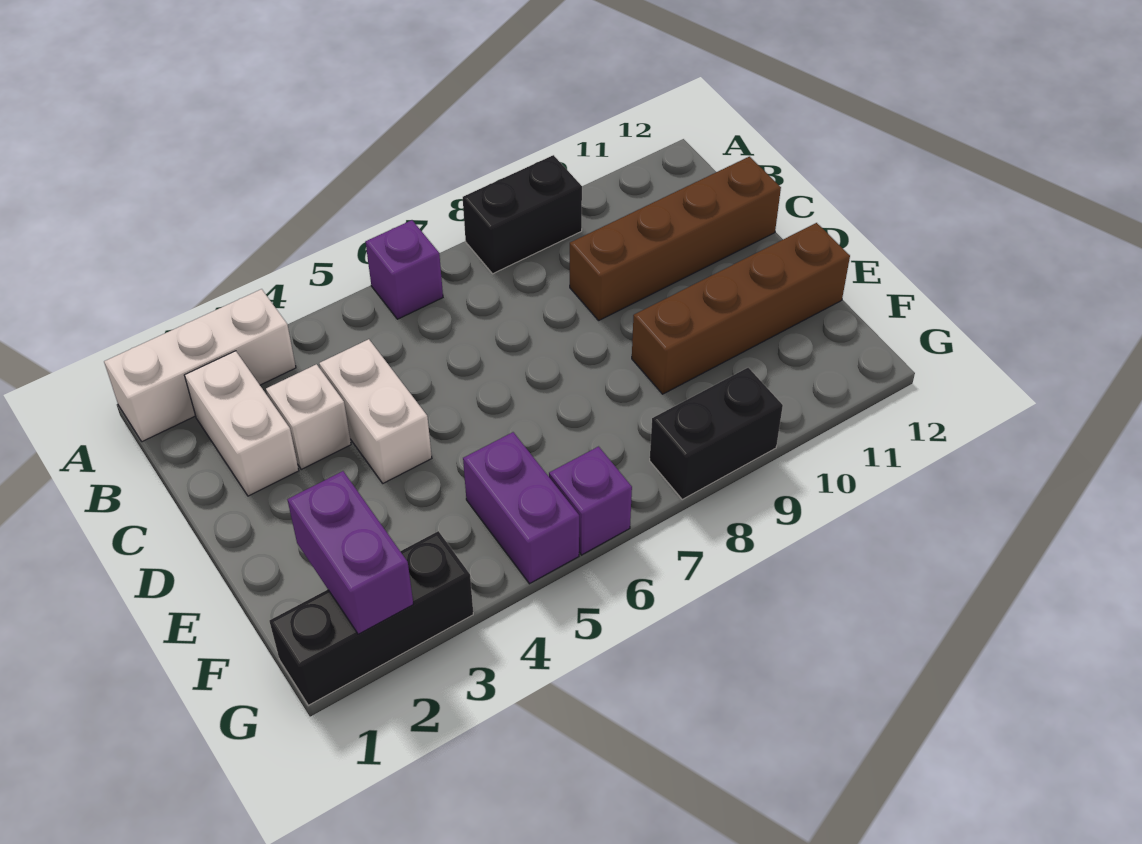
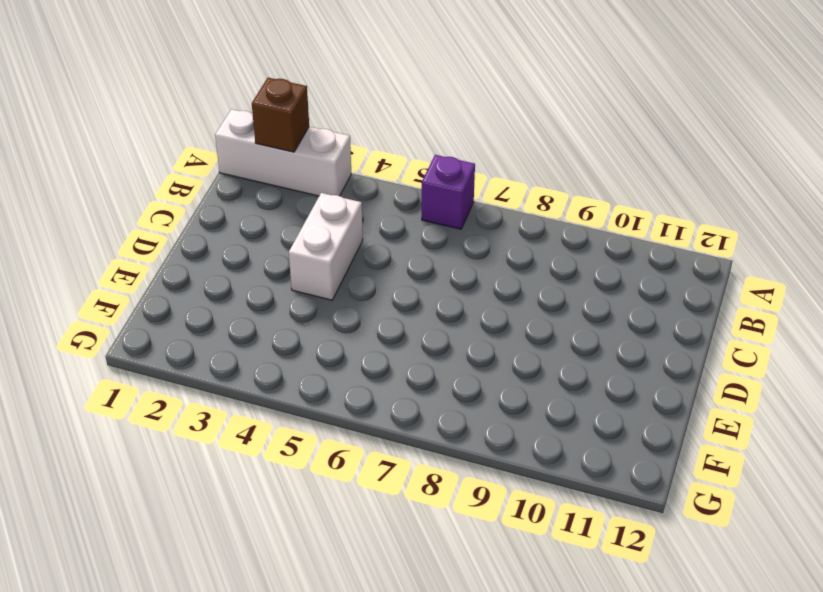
brown 1x1 brick [252,78,309,152] -> none
none -> black 1x2 brick [463,155,582,274]
none -> white 1x2 brick [185,351,299,496]
none -> white 1x1 brick [266,364,351,469]

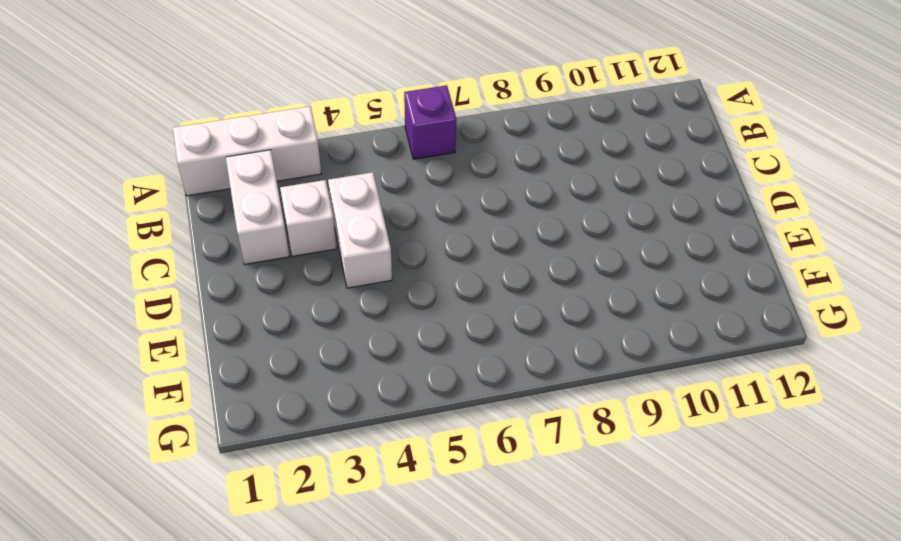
none -> black 1x2 brick [463,155,582,274]
none -> brown 1x4 brick [570,157,781,320]
none -> brown 1x4 brick [632,223,850,394]

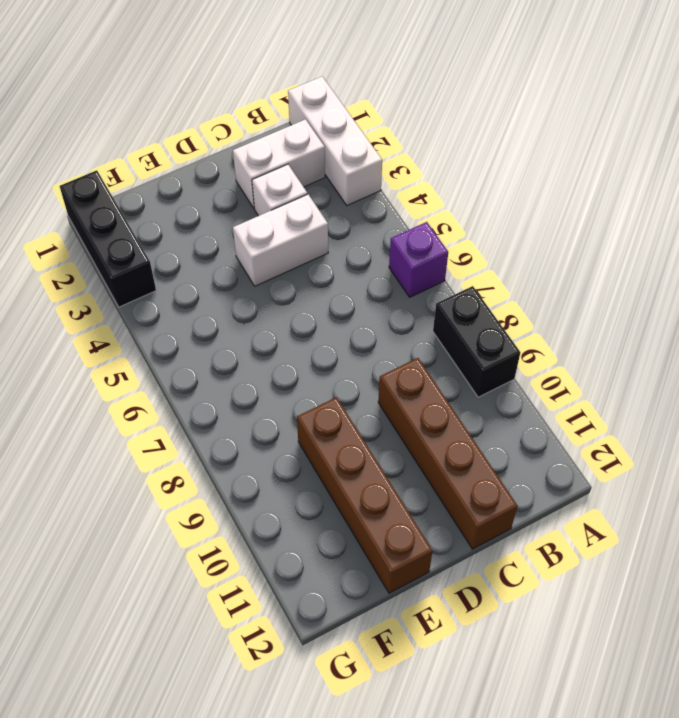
none -> purple 1x2 brick [463,432,579,584]
none -> purple 1x1 brick [549,446,632,555]
none -> black 1x2 brick [650,368,783,499]

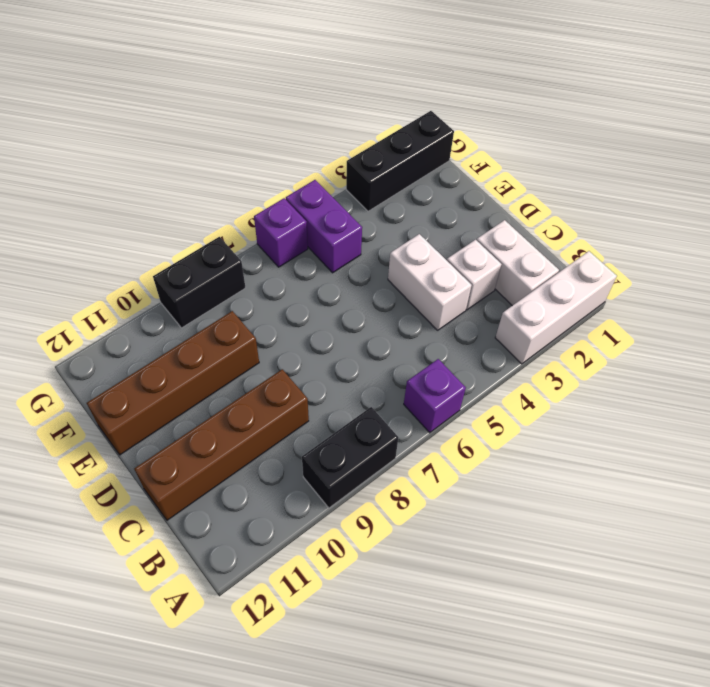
none -> purple 1x2 brick [287,471,413,634]

